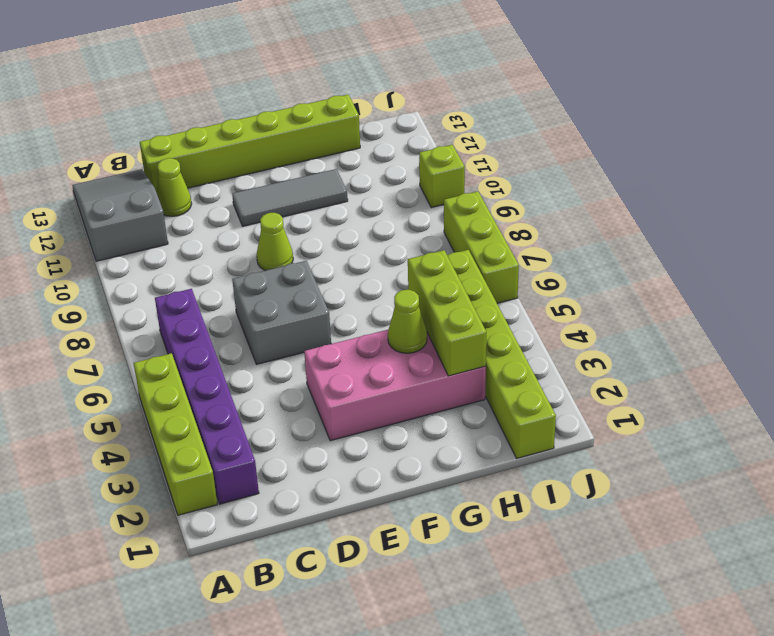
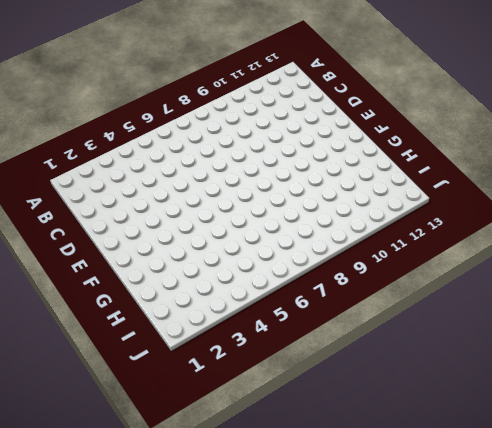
none -> lime 1x4 brick [134,353,217,515]
none -> grey 2x3 slope [72,169,168,261]
none -> purple 1x6 brick [155,289,259,504]

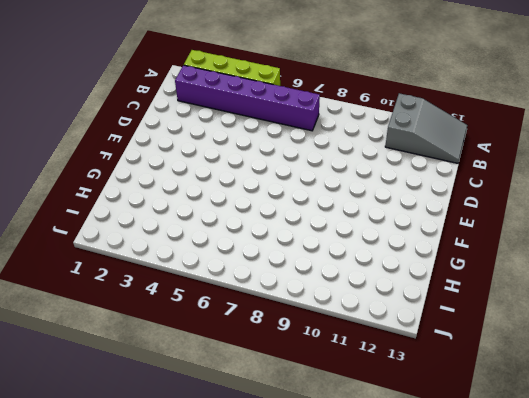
none -> lime 1x1 cone [157,158,191,216]
none -> lime 1x6 brick [140,95,360,192]
none -> grey 2x2 brick [232,261,331,364]

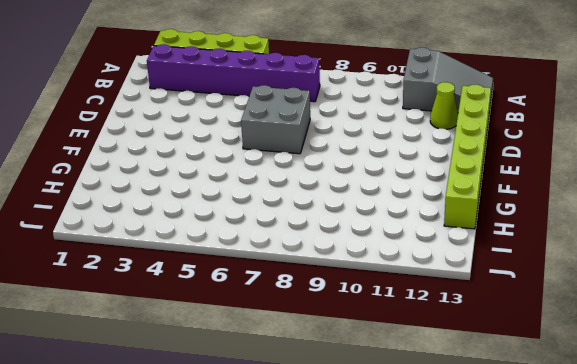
none -> pink 2x4 brick [304,329,486,441]
none -> lime 1x1 cone [257,213,293,271]
none -> grey 1x3 tile [232,169,348,226]

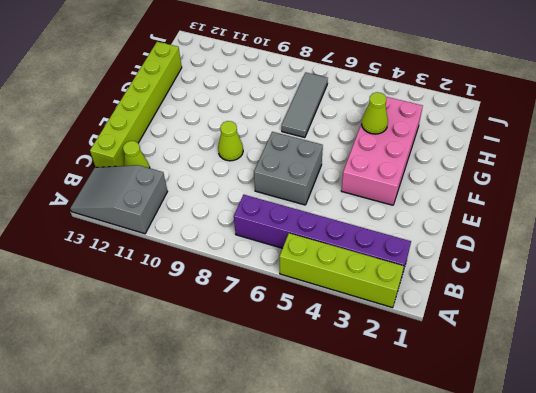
grey 1x3 tile [282,72,328,138] -> grey 1x3 tile moved to [232,169,348,226]
none -> lime 1x6 brick [447,250,556,458]
none -> lime 1x3 brick [444,191,519,303]
none -> lime 1x1 brick [419,145,465,208]

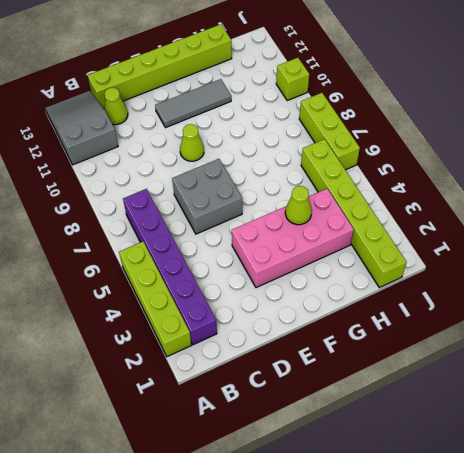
none -> lime 1x3 brick [408,250,486,376]

